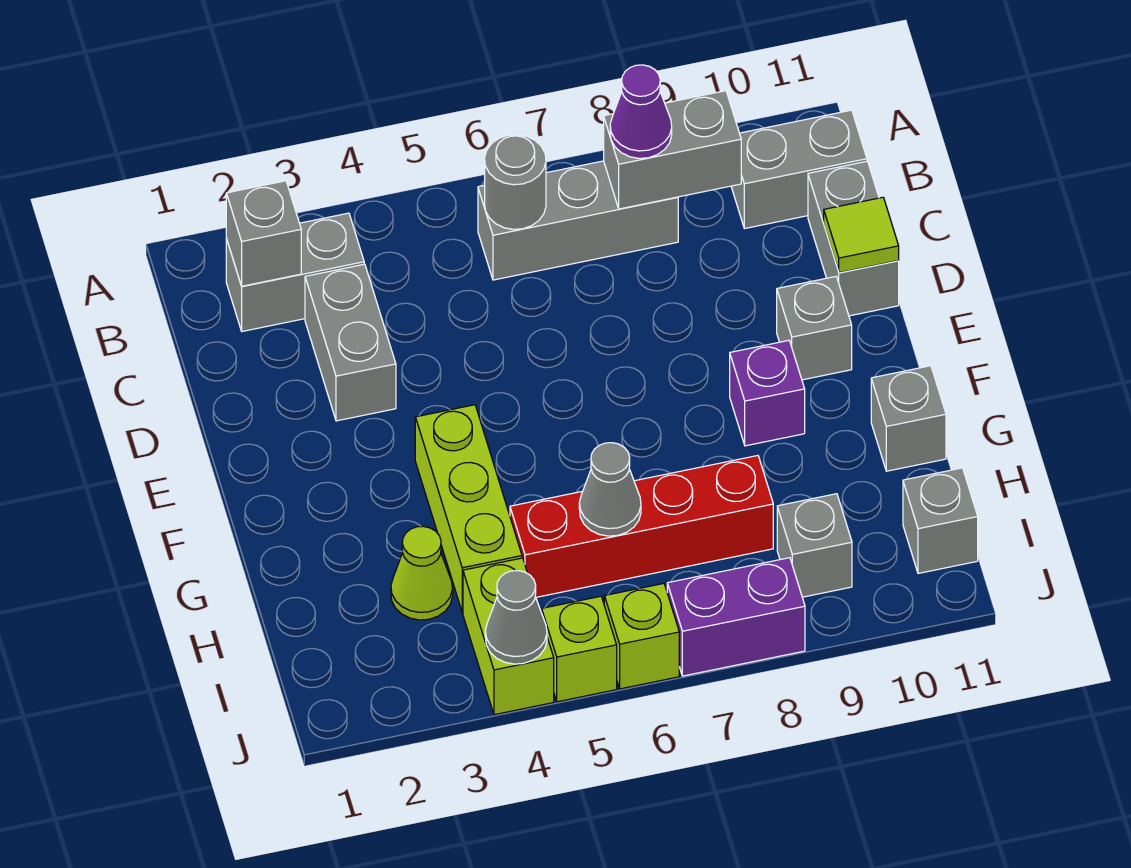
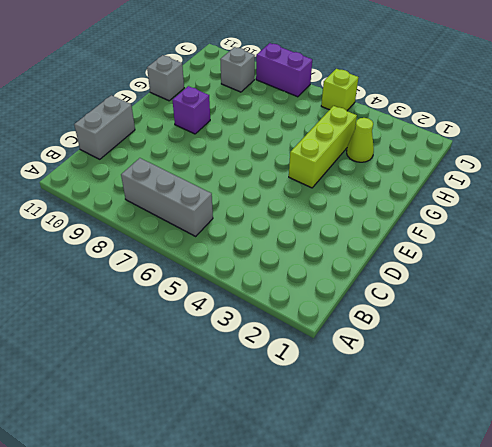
none -> grey 1x2 brick [226,213,364,331]
none -> grey 1x2 brick [731,110,867,229]
none -> grey 1x2 brick [305,264,396,421]

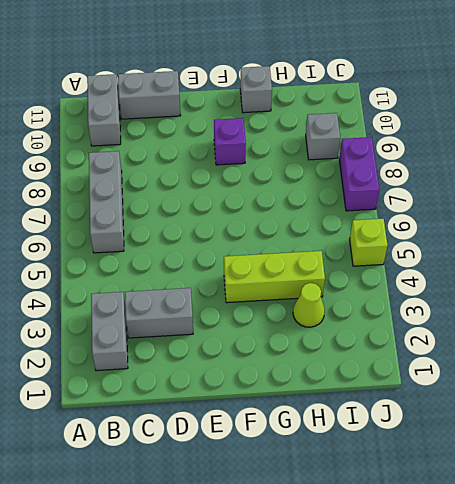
none -> grey 1x1 brick [777,277,852,380]
none -> red 1x4 brick [510,456,773,597]
none -> lime 1x2 brick [463,558,554,715]

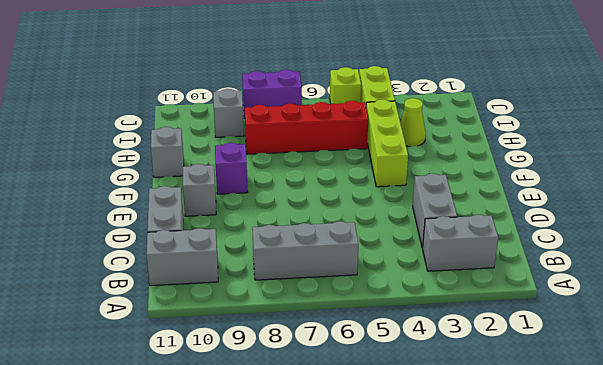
none -> grey 1x1 brick [903,468,978,573]
none -> lime 1x1 brick [604,583,679,689]
none -> grey 1x1 brick [226,181,301,286]

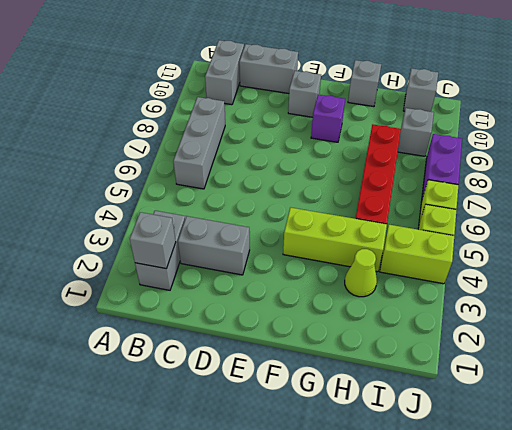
none -> grey 1x1 round brick [485,135,546,229]
none -> grey 1x2 brick [604,91,741,209]
none -> lime 1x1 tile [824,197,899,273]

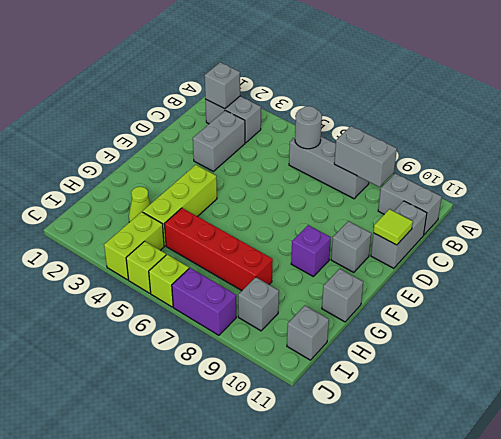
none -> grey 1x1 cone [579,443,641,536]
none -> grey 1x1 cone [485,571,547,664]
none -> purple 1x1 cone [610,65,672,158]

